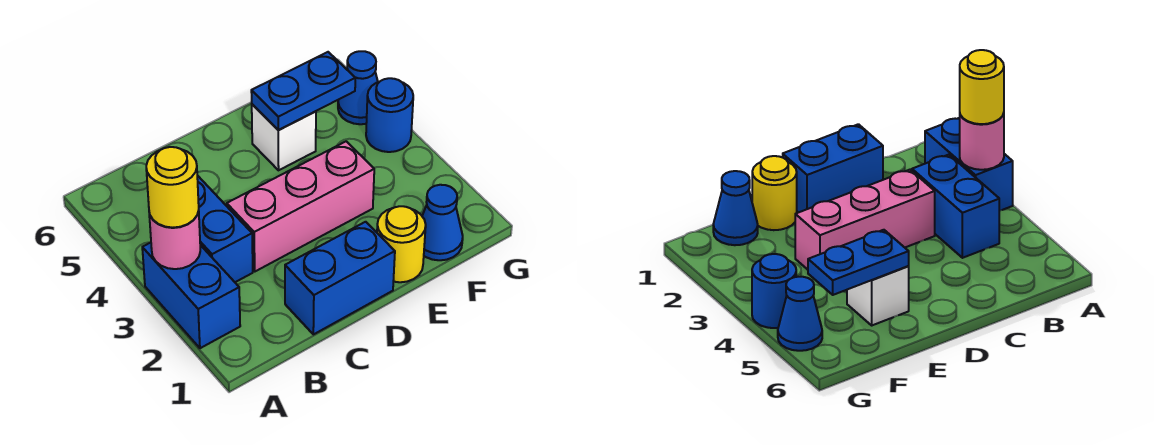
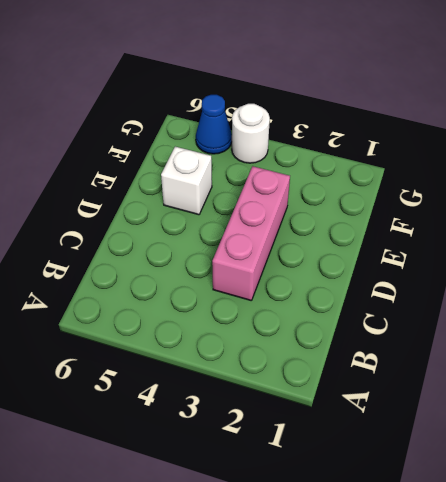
white 1x1 round brick [232,104,270,163] -> blue 1x1 round brick [366,78,413,152]
none -> blue 1x2 brick [142,242,240,348]
none -> blue 1x2 brick [197,175,253,282]
none -> blue 1x2 brick [285,222,395,334]

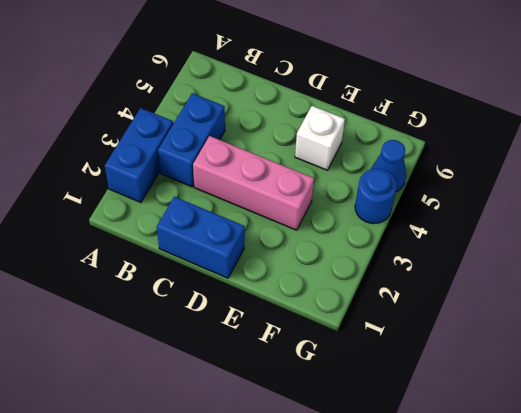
none -> yellow 1x1 round brick [377,206,426,282]
none -> blue 1x1 cone [422,185,463,260]
none -> pink 1x1 round brick [149,211,200,269]

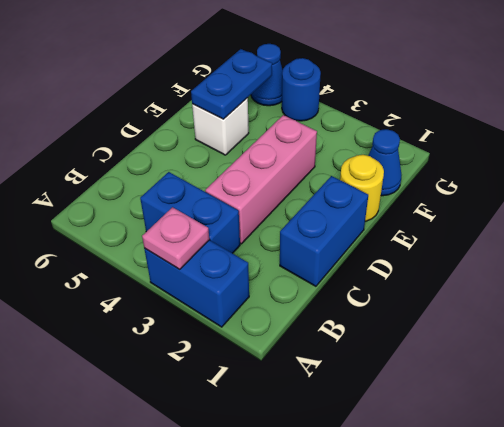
pink 1x1 plate [142,207,209,269] -> pink 1x1 round brick [149,211,200,269]
none -> yellow 1x1 round brick [146,147,199,228]

